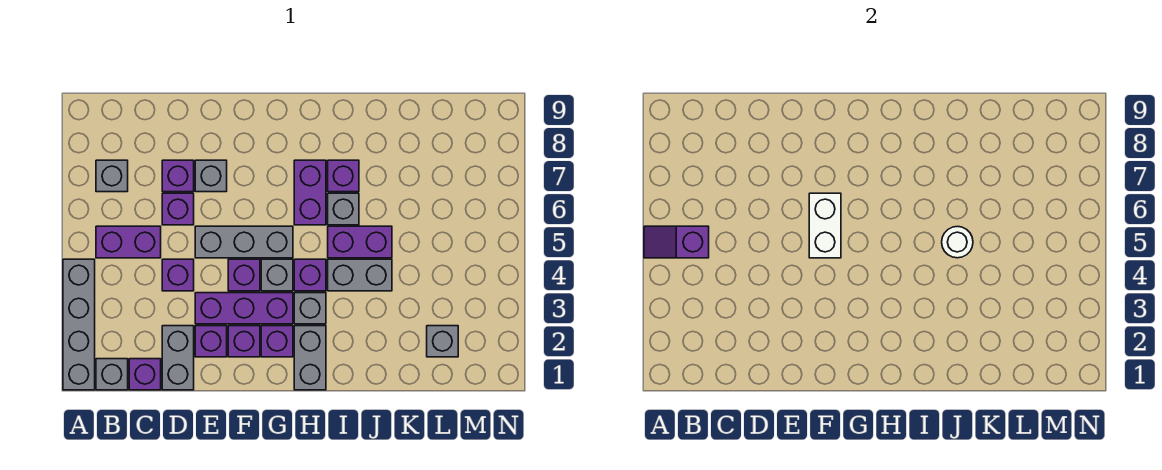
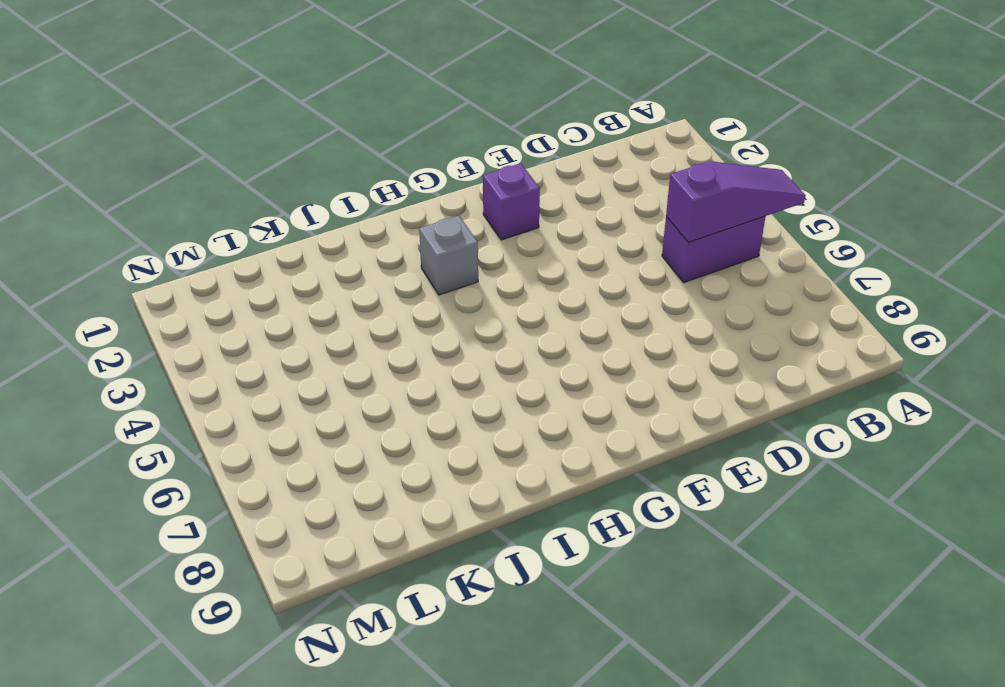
purple 1x3 slope [666,161,806,243] -> purple 1x2 slope [644,226,709,258]
none -> grey 1x4 brick [63,259,95,390]
none -> grey 1x1 brick [96,359,128,390]
none -> grey 1x1 brick [96,160,128,192]

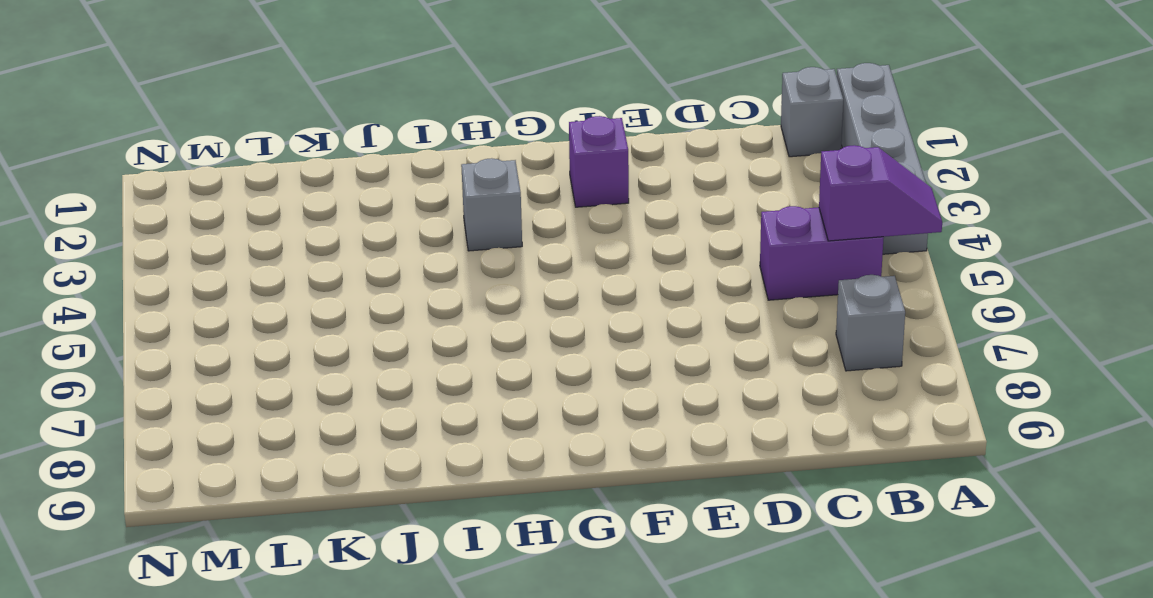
none -> purple 1x1 brick [129,359,161,390]
none -> grey 1x2 brick [162,326,194,390]
none -> purple 1x1 brick [162,259,194,291]

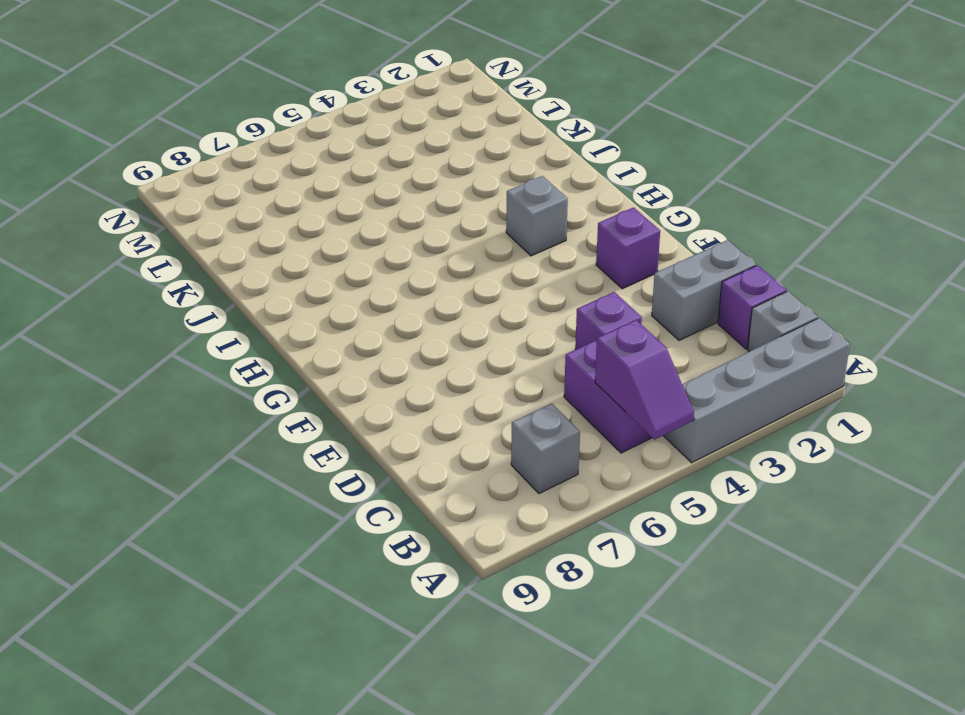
none -> purple 1x1 brick [162,193,194,225]
none -> purple 1x1 brick [162,160,194,192]
none -> purple 1x1 brick [195,326,227,357]

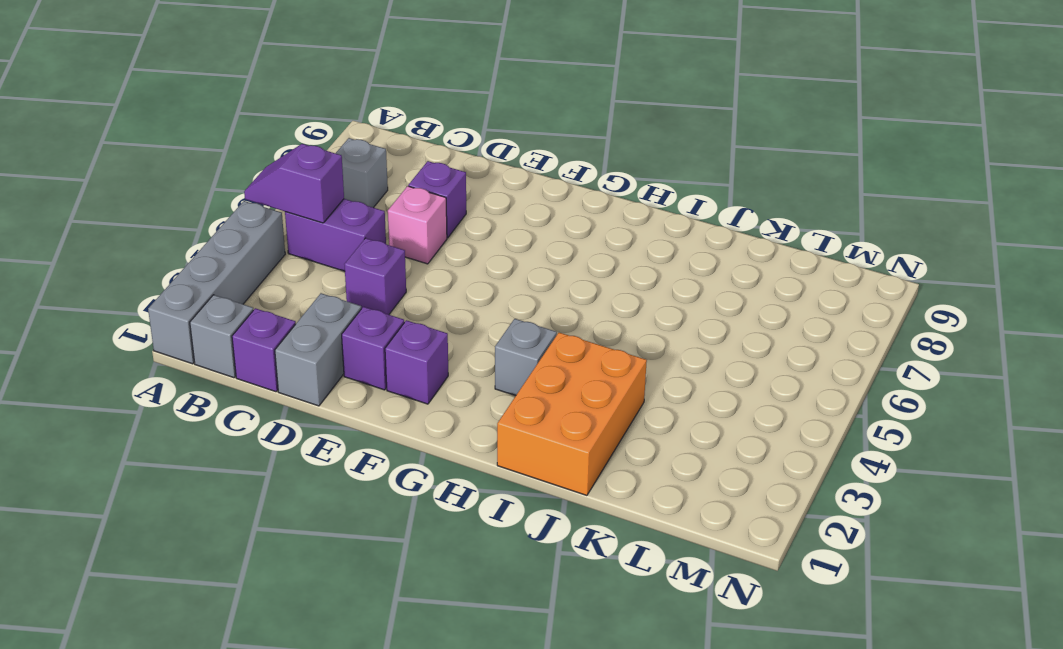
pink 1x1 brick [388,186,447,264] -> purple 1x1 brick [162,193,194,225]
orange 2x3 brick [497,332,647,495] -> none
none -> purple 1x3 brick [195,293,293,324]
none -> grey 1x3 brick [195,226,293,258]
none -> grey 1x1 brick [195,160,227,192]

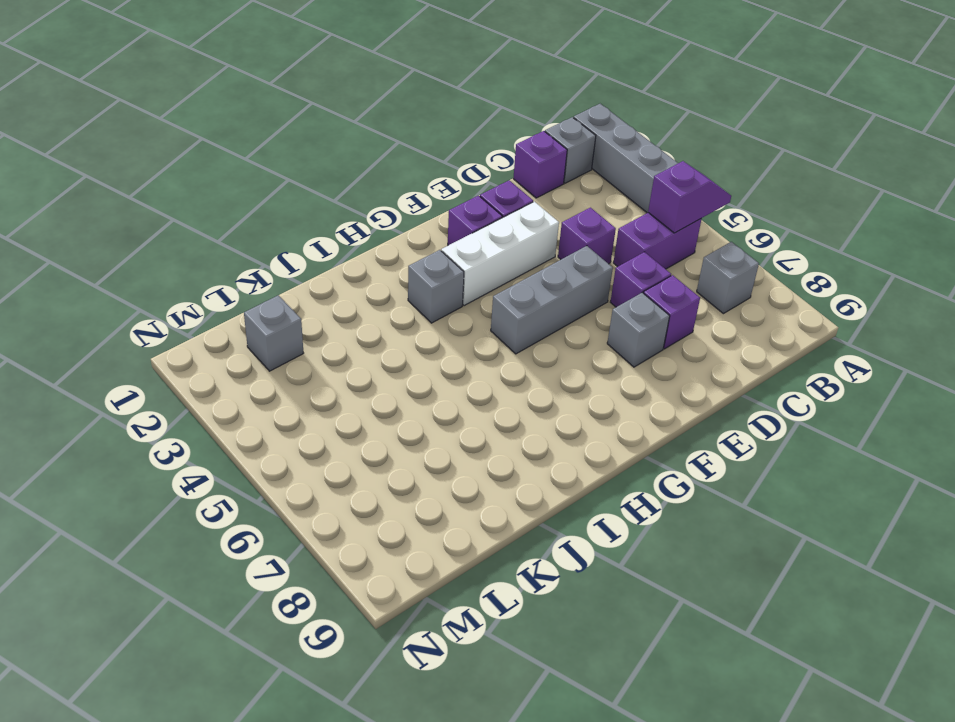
white 1x3 brick [441,202,559,306] -> purple 1x3 brick [195,293,293,324]
none -> grey 1x2 brick [162,326,194,390]
none -> purple 1x1 brick [228,259,260,291]
none -> purple 1x1 brick [261,326,293,357]

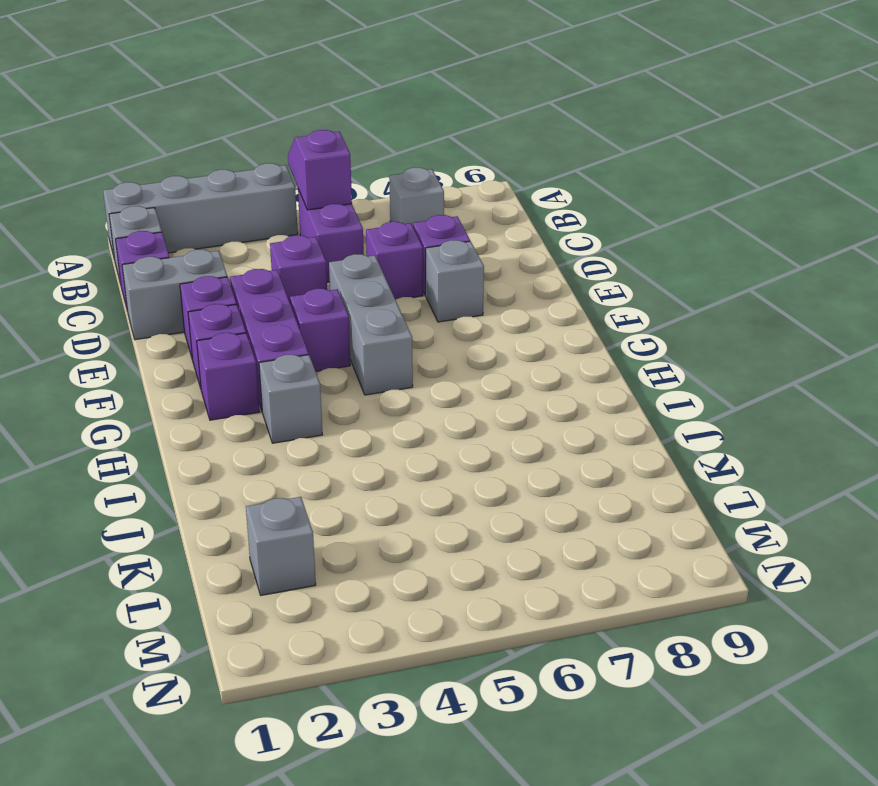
none -> grey 1x1 brick [261,259,293,291]
none -> grey 1x2 brick [294,326,326,390]
none -> purple 1x1 brick [294,259,326,291]

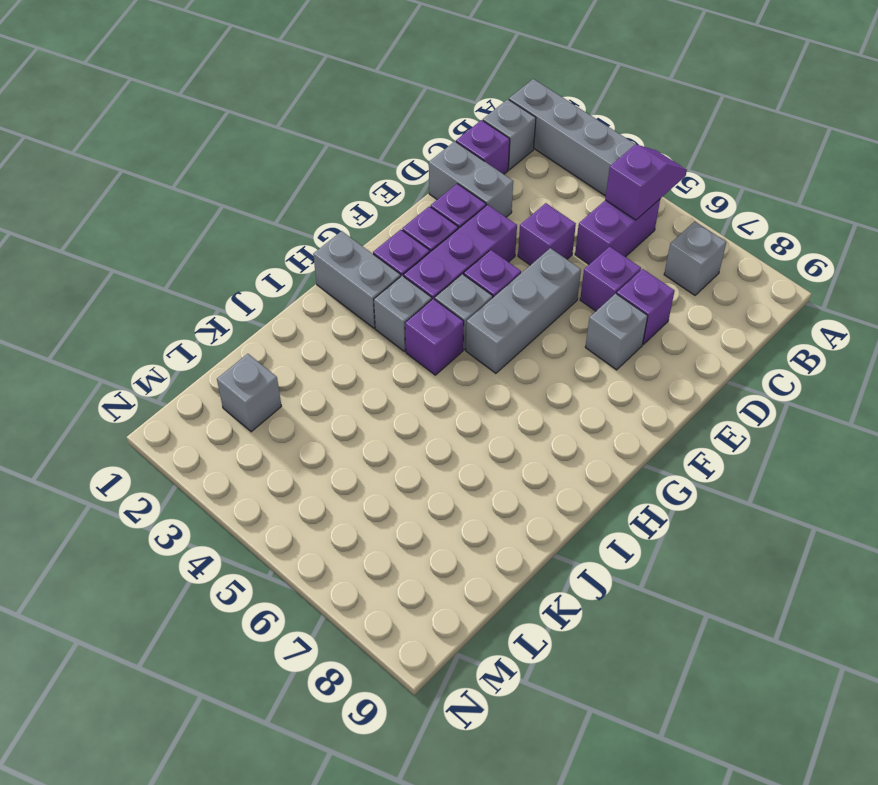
none -> purple 1x2 brick [294,160,326,225]
none -> grey 1x2 brick [328,259,392,291]
none -> purple 1x2 brick [328,226,392,258]

